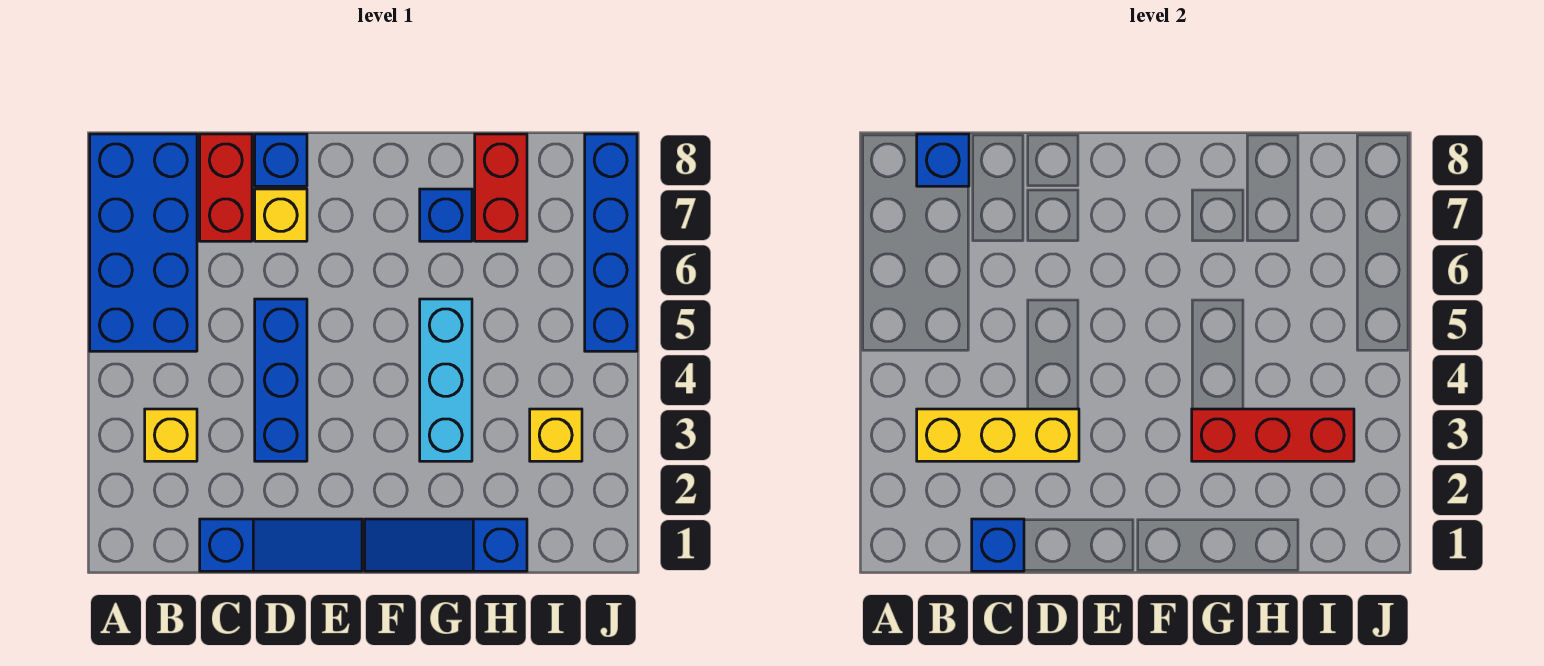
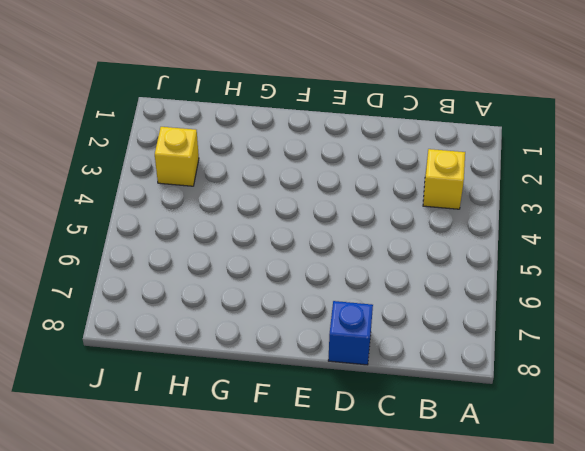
none -> blue 2x4 brick [90,134,197,351]
none -> blue 1x3 slope [200,519,362,571]
none -> red 1x2 brick [200,134,252,241]

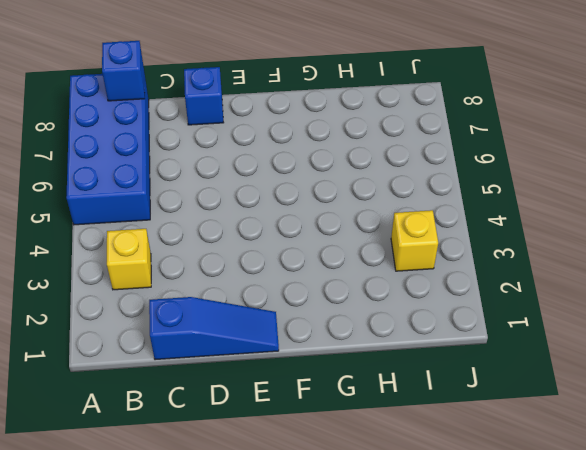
none -> red 1x2 brick [200,134,252,241]
none -> blue 1x3 brick [255,299,307,461]
none -> yellow 1x1 brick [255,189,307,241]

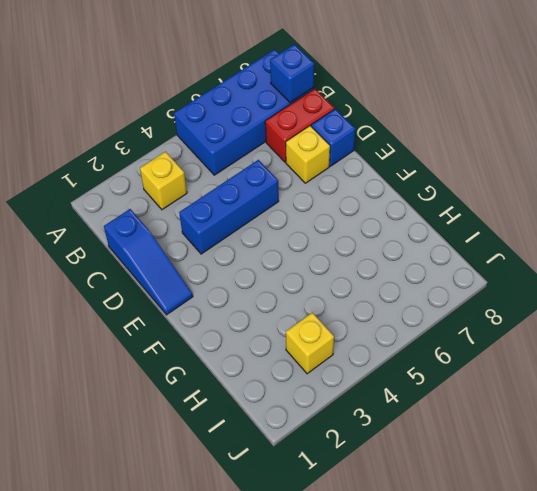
none -> blue 1x3 slope [365,519,527,571]
none -> cyan 1x3 brick [420,299,472,461]
none -> blue 1x1 brick [420,189,472,241]

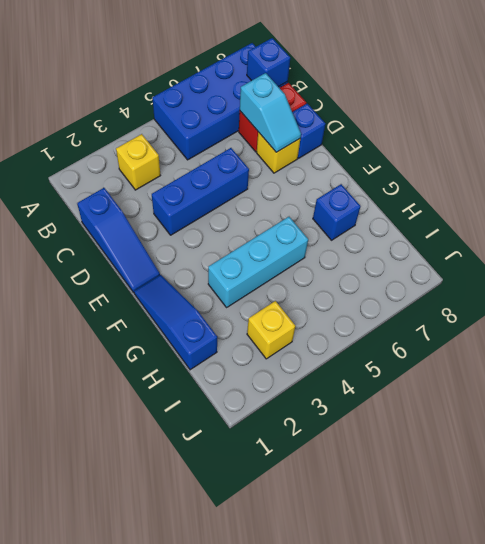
cyan 1x2 slope [240,73,301,152] -> none
none -> red 1x2 brick [475,134,527,241]
none -> blue 1x4 brick [585,134,637,351]
none -> yellow 1x3 brick [917,409,1079,461]

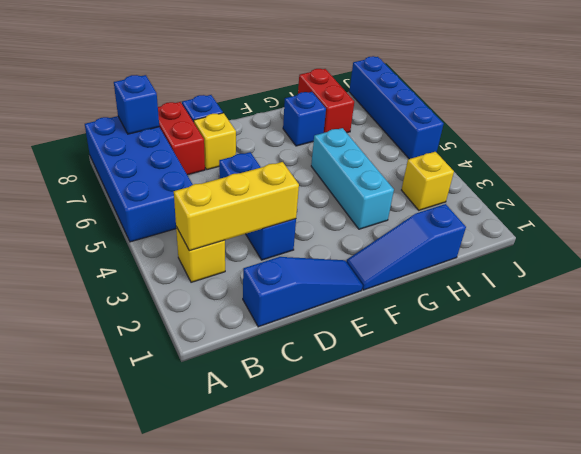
none -> blue 1x1 brick [972,519,1024,571]
none -> red 1x3 brick [1192,409,1354,461]

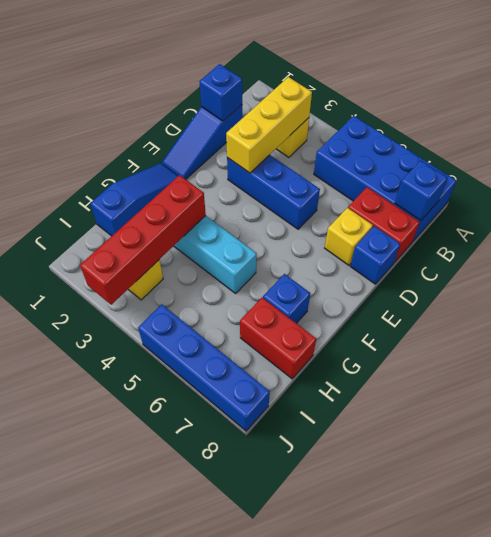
red 1x4 brick [80,175,206,305] -> red 1x3 brick [1192,409,1354,461]

